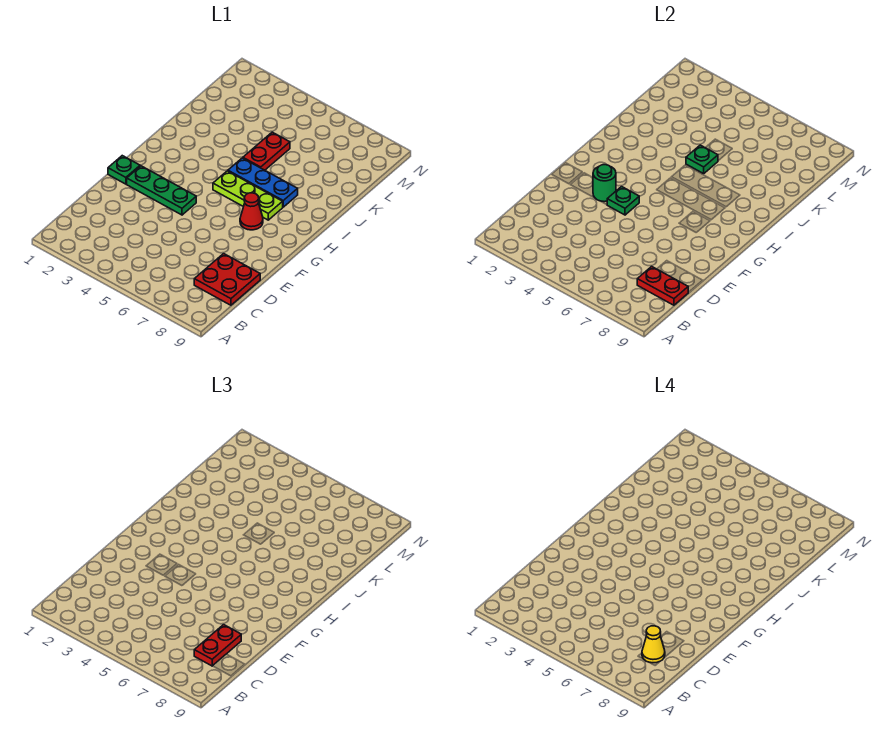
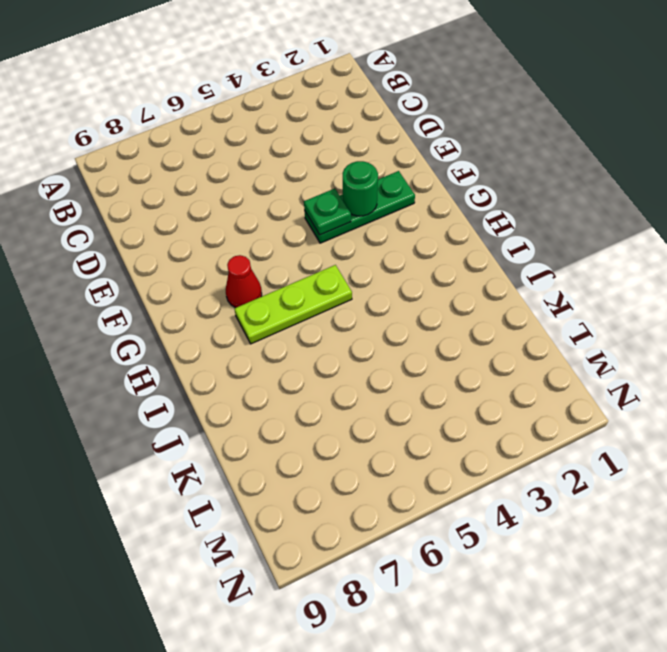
none -> red 2x2 plate [194,254,260,305]
none -> green 1x1 plate [108,156,140,184]
none -> blue 1x3 plate [228,158,298,207]

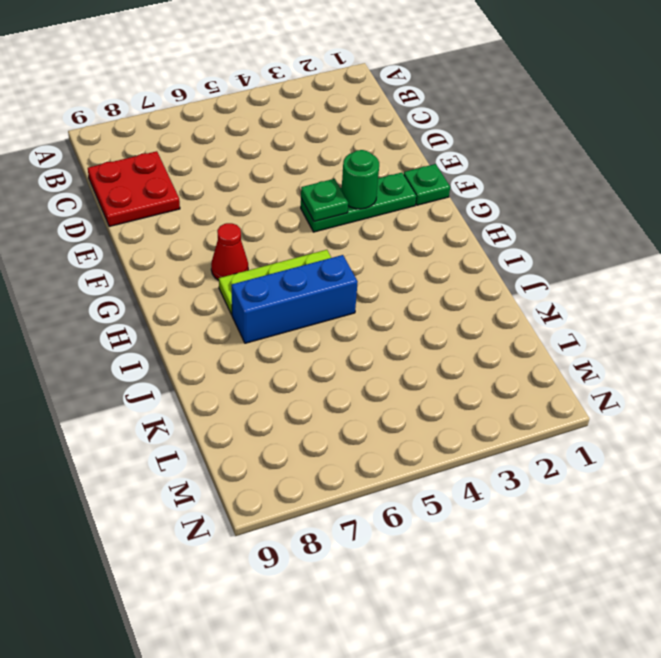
blue 1x3 brick [232,255,358,343] -> blue 1x3 plate [228,158,298,207]
none -> red 1x2 plate [243,132,290,170]
none -> red 1x2 plate [637,266,688,305]
none -> green 1x1 plate [686,145,718,174]

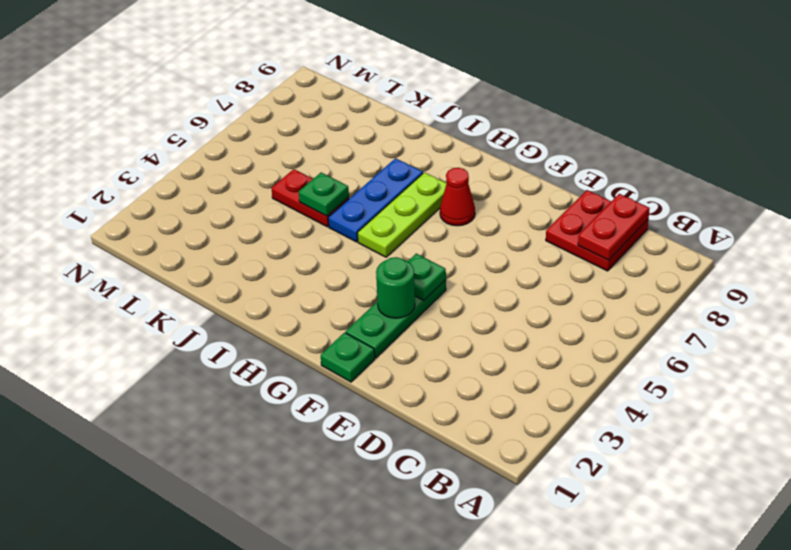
none -> red 1x2 plate [194,625,241,666]
none -> yellow 1x1 cone [642,626,665,663]

